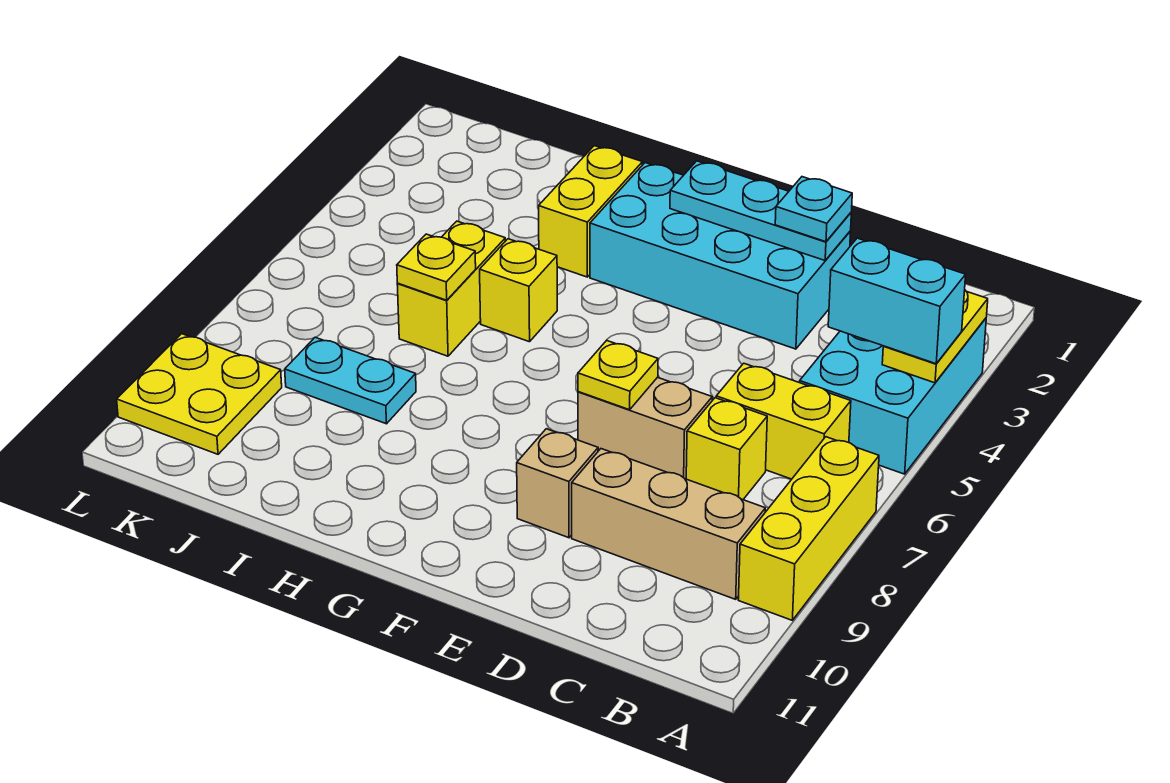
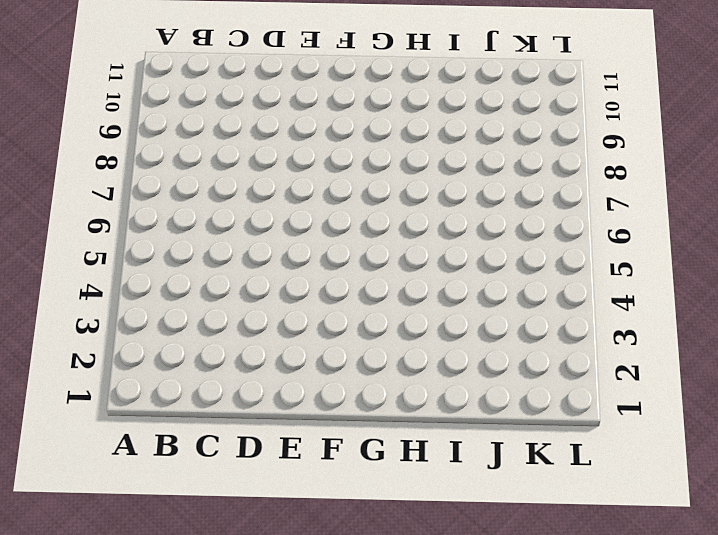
none -> cyan 2x3 brick [800,318,986,474]
none -> yellow 1x3 brick [738,437,879,620]
none -> yellow 1x2 brick [716,363,851,479]

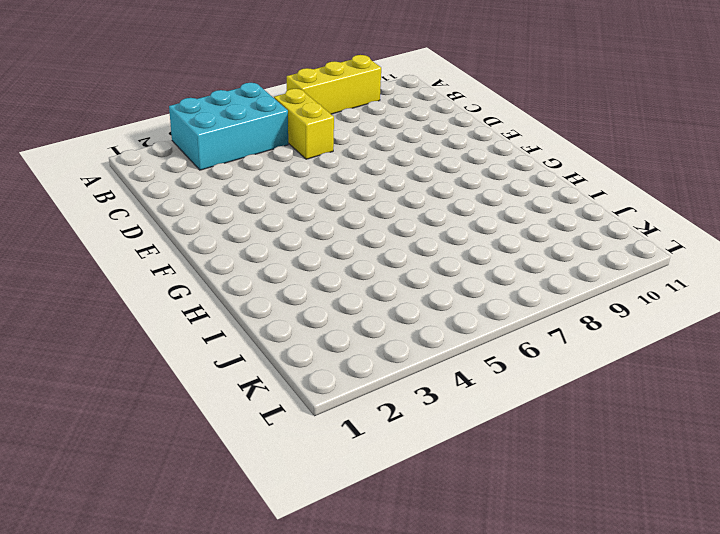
none -> tan 1x3 brick [572,449,765,599]
none -> yellow 1x1 brick [686,398,767,500]
none -> cyan 2x4 brick [590,163,851,349]

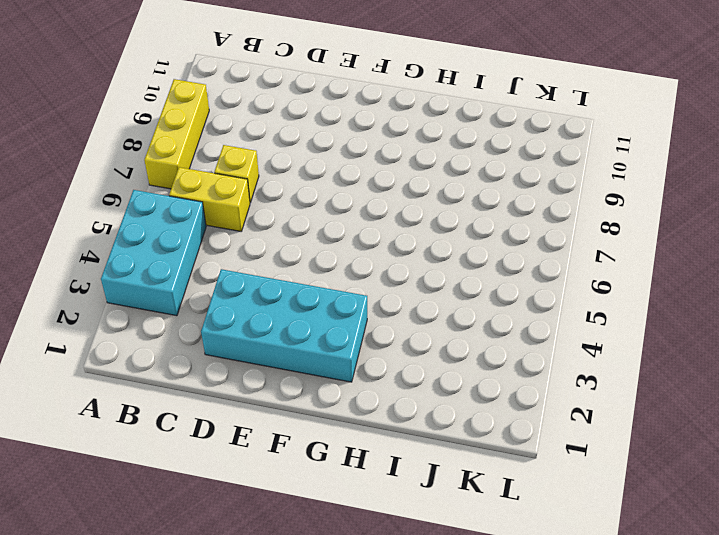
none -> tan 1x3 brick [572,449,765,599]
none -> tan 1x2 brick [578,377,712,479]
none -> tan 1x1 brick [517,429,598,538]

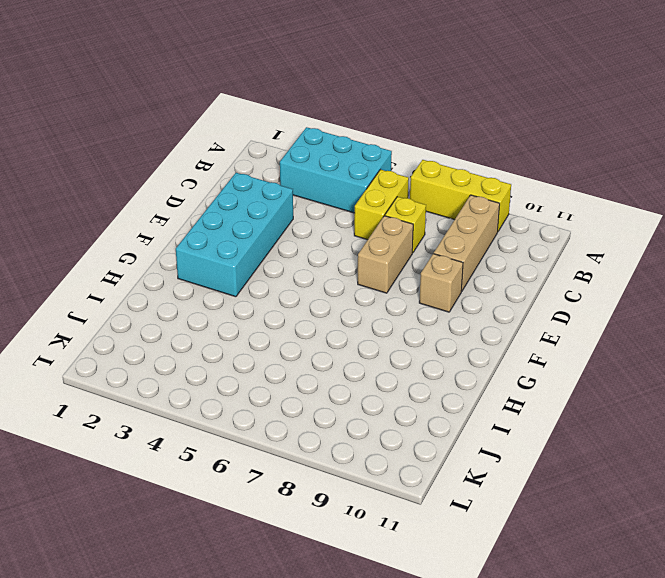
none -> yellow 1x2 brick [539,146,643,277]
none -> yellow 1x1 brick [480,239,557,342]
none -> yellow 1x2 brick [397,221,505,356]

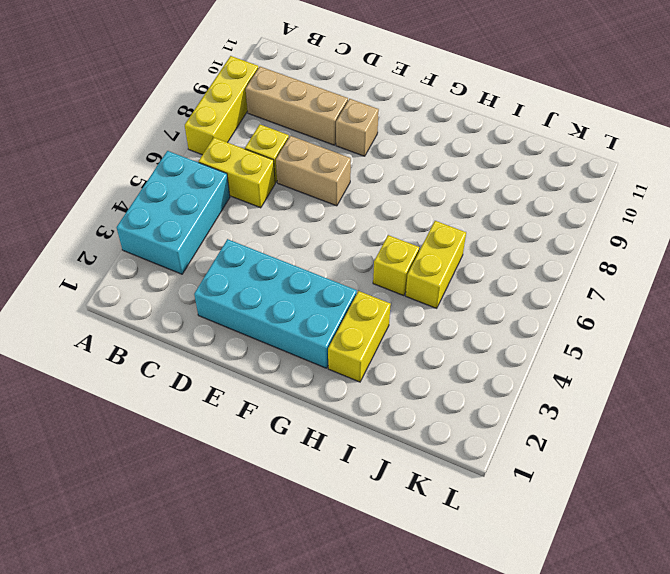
none -> cyan 1x2 plate [285,337,416,424]
none -> yellow 2x2 plate [117,334,282,454]
none -> yellow 1x2 plate [882,290,988,383]

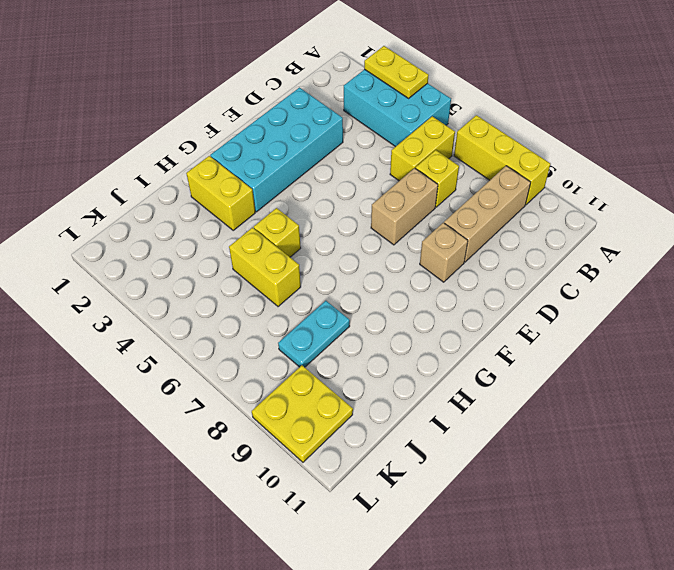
none -> cyan 1x3 plate [670,161,851,260]
none -> yellow 1x1 plate [578,340,658,410]
none -> yellow 1x1 plate [397,234,476,300]

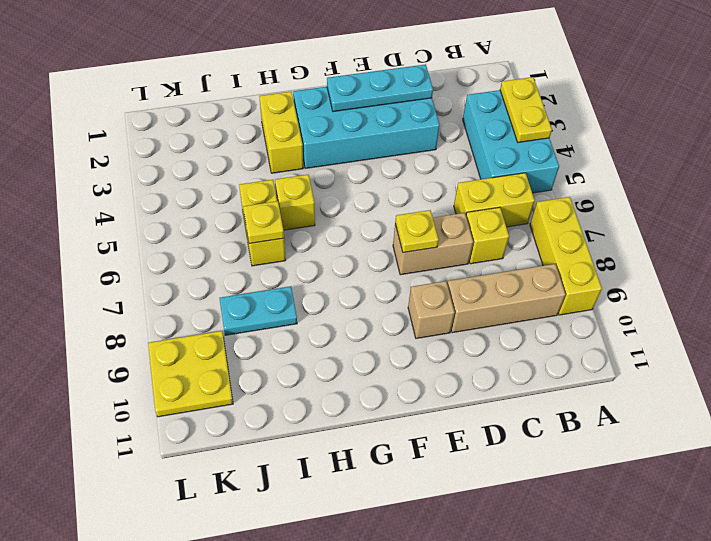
none -> cyan 1x2 brick [828,238,966,364]
none -> cyan 1x1 plate [775,177,852,242]

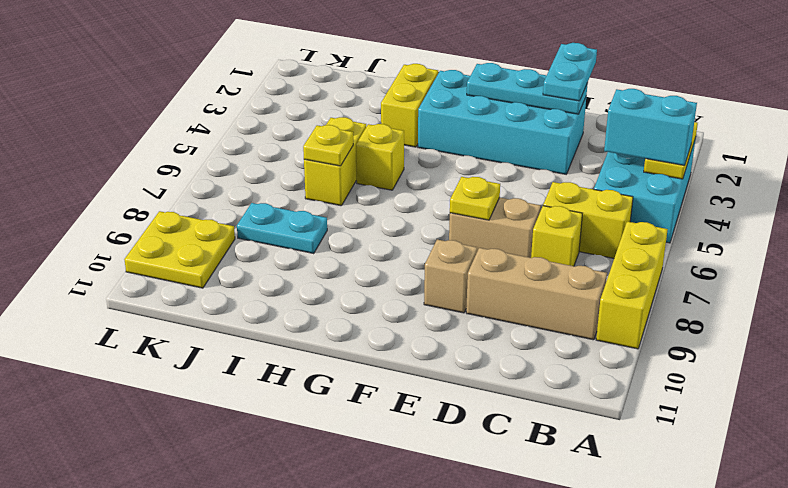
cyan 1x2 plate [543,43,597,101] -> cyan 1x1 plate [775,177,852,242]

